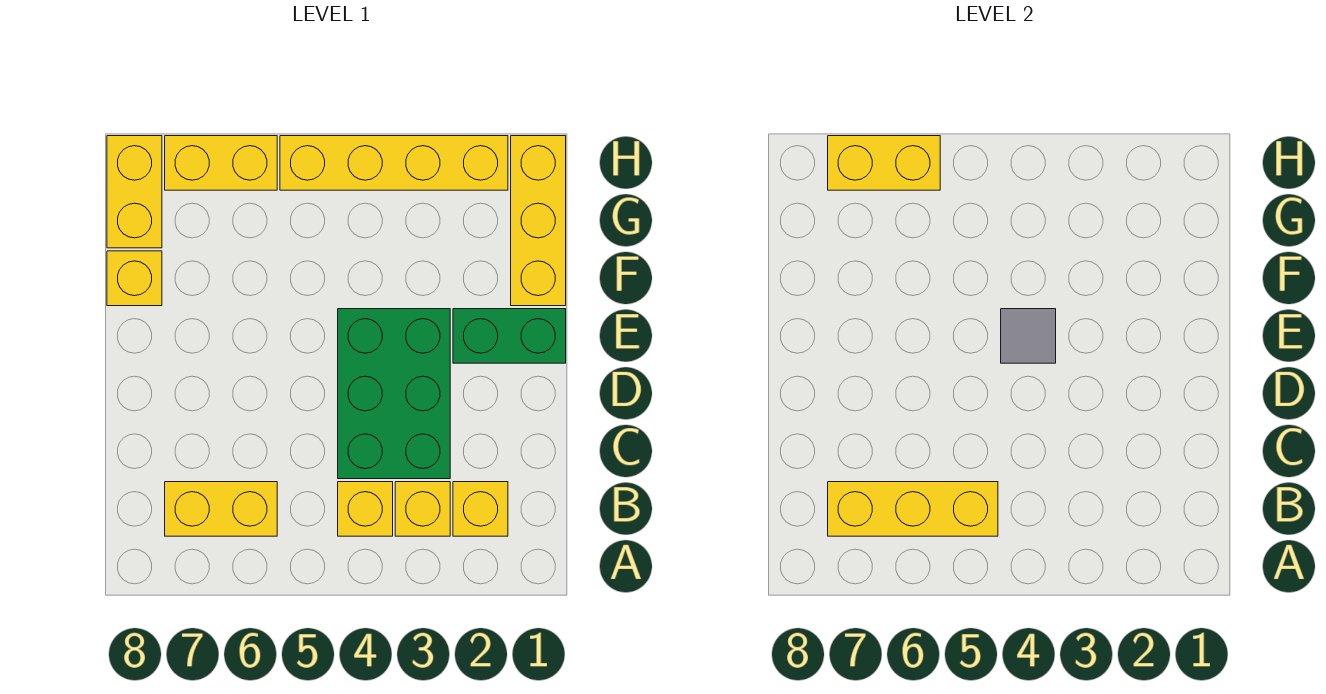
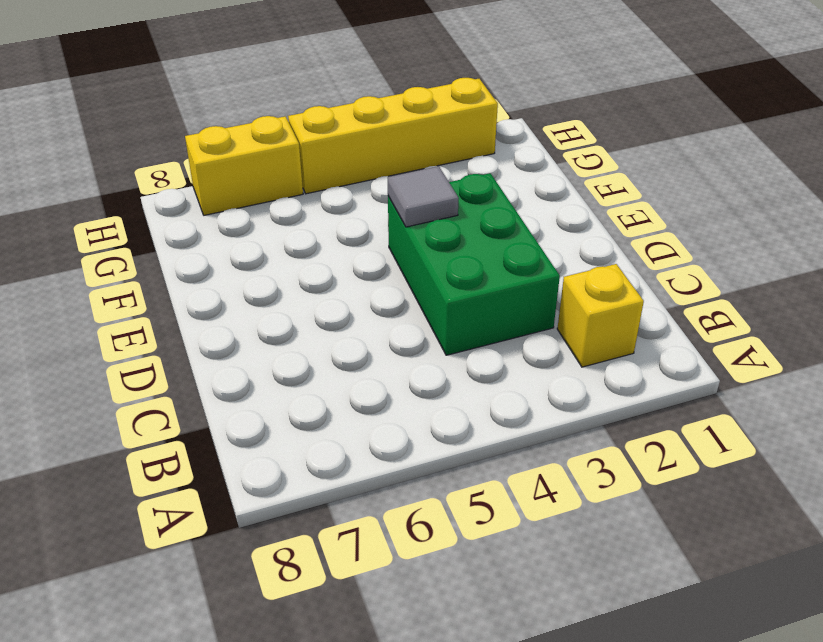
none -> yellow 1x1 brick [395,482,450,536]
none -> yellow 1x1 brick [338,482,393,536]
none -> yellow 1x2 brick [165,482,277,536]

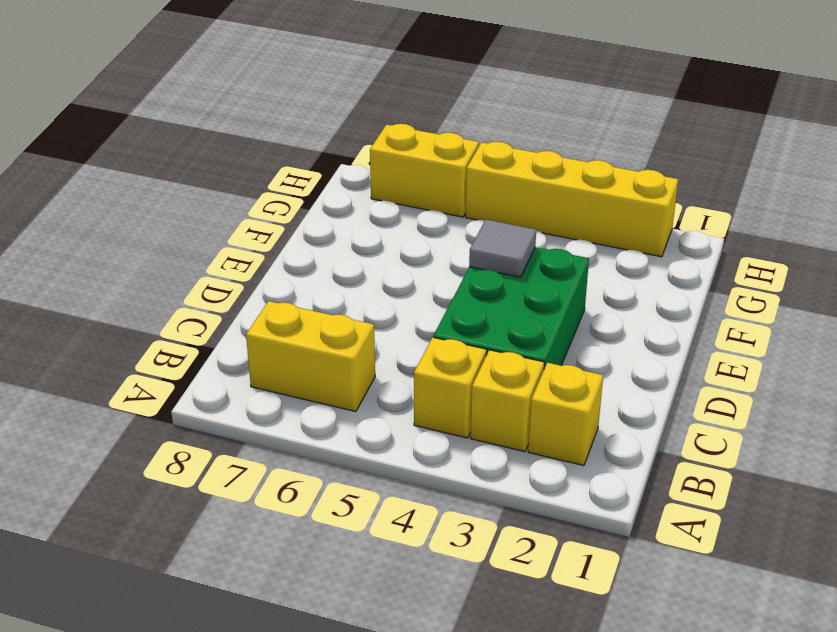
none -> green 1x2 brick [453,309,566,363]
none -> yellow 1x3 brick [511,136,566,306]
none -> yellow 1x1 brick [107,251,162,306]

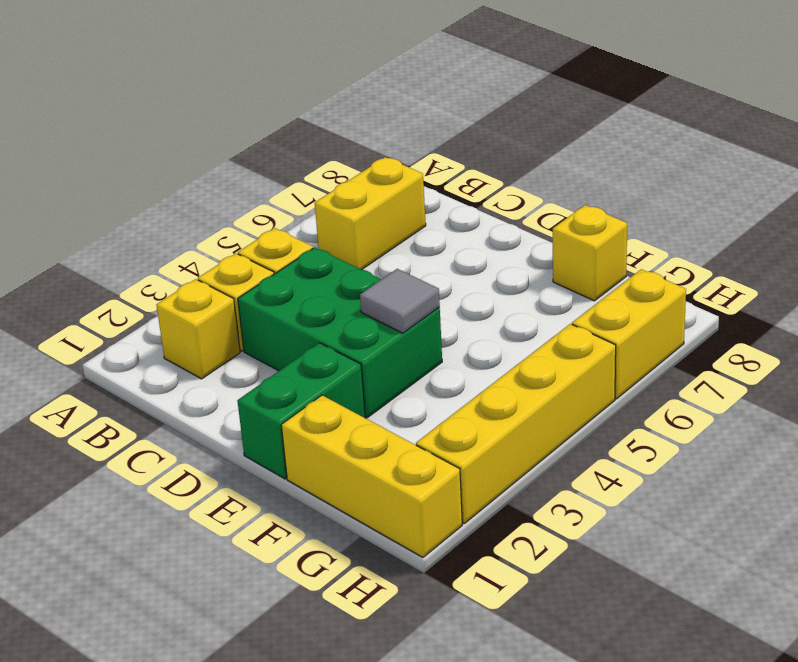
none -> yellow 1x2 brick [107,136,162,248]
none -> yellow 1x3 brick [828,482,998,536]
none -> yellow 1x2 brick [828,136,940,190]

